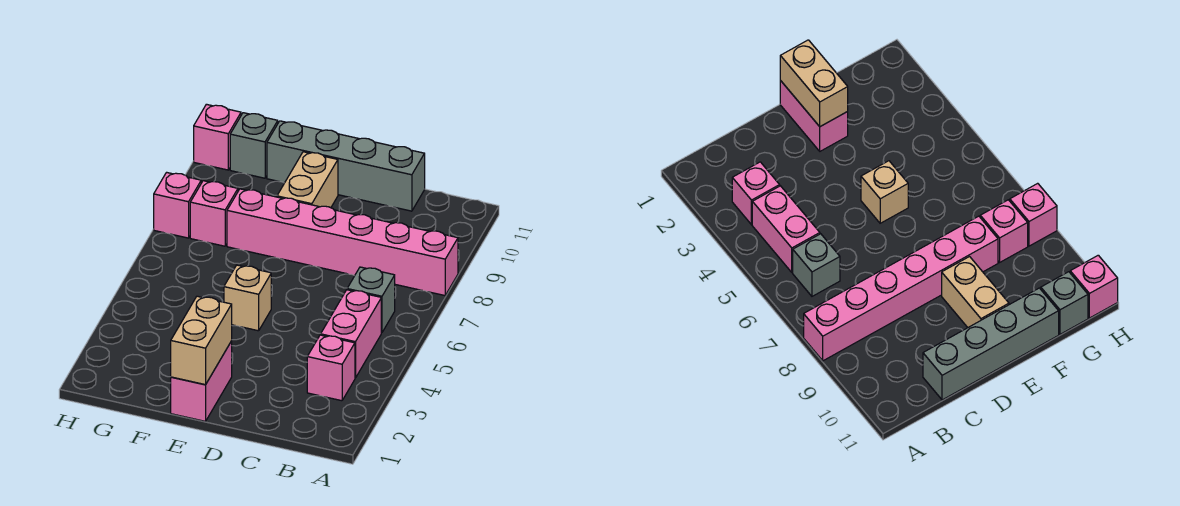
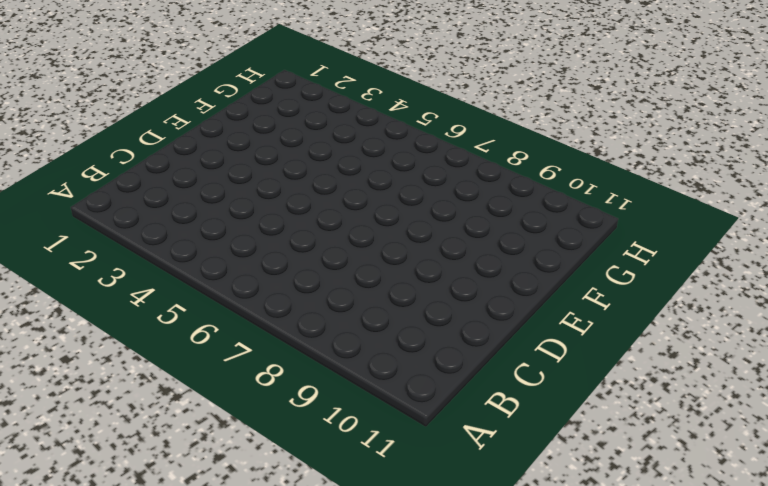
none -> pink 1x6 brick [227,189,458,295]
none -> pink 1x1 brick [307,335,355,401]
none -> pink 1x2 brick [321,290,381,378]

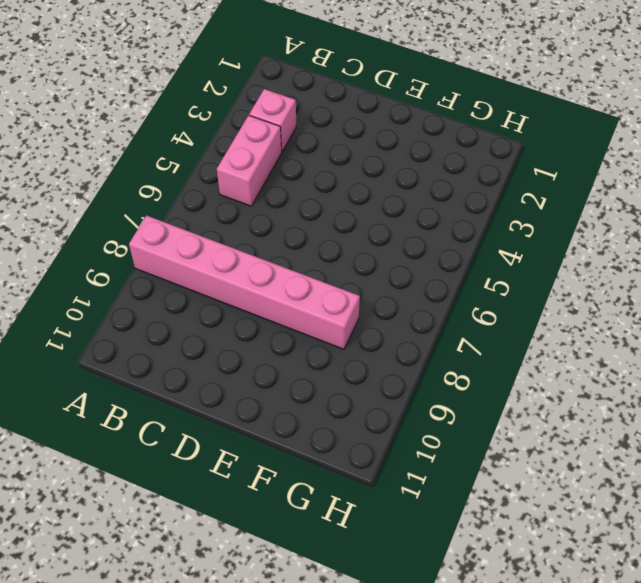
none -> grey 1x1 brick [347,267,395,333]
none -> grey 1x4 brick [267,121,425,211]
none -> pink 1x2 brick [171,341,232,421]

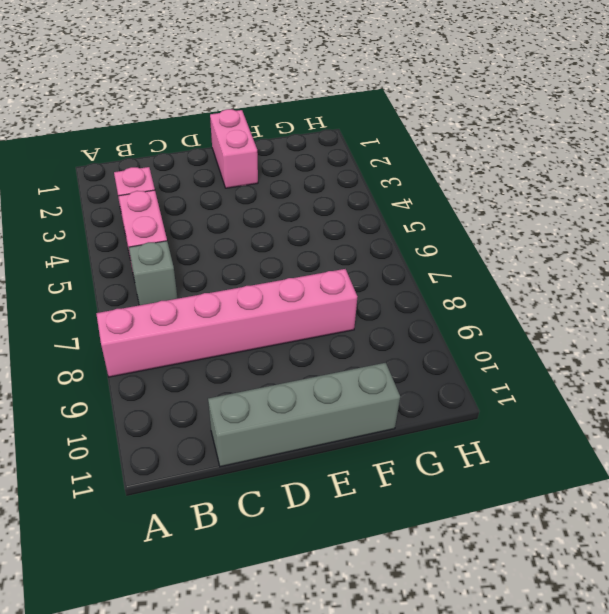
none -> tan 1x1 brick [224,265,271,331]
none -> tan 1x2 brick [277,152,338,208]
none -> pink 1x1 brick [190,181,238,246]

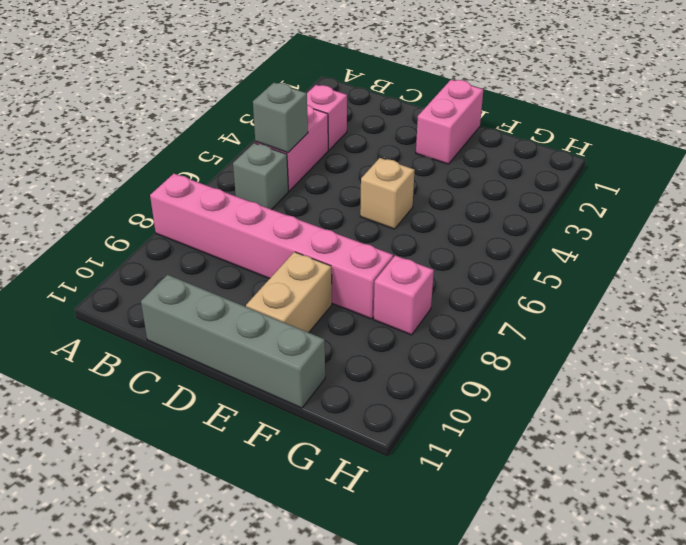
grey 1x1 brick [253,83,308,153] -> grey 1x1 brick moved to [230,113,278,178]
none -> pink 1x1 brick [154,172,201,238]
none -> pink 1x1 brick [194,104,241,170]
none -> tan 1x2 brick [171,296,232,385]

